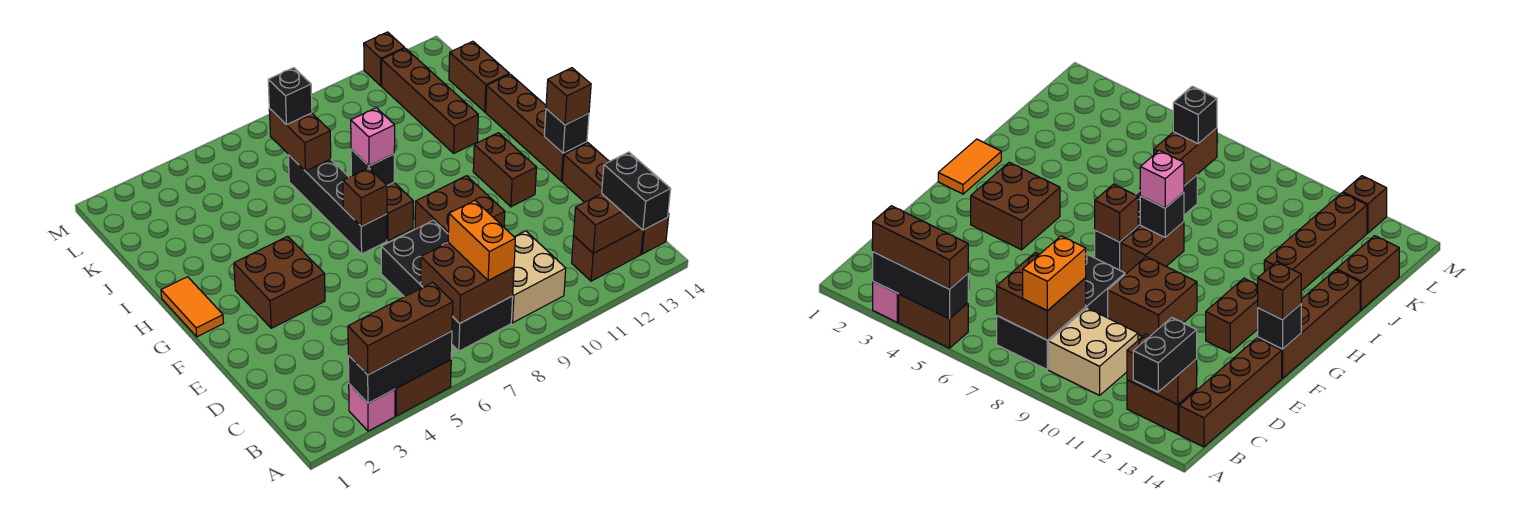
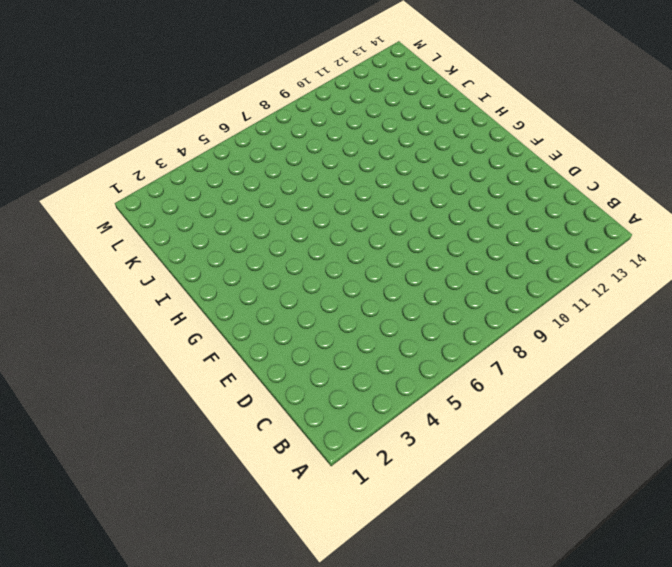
none -> pink 1x1 brick [349,384,395,431]
none -> brown 1x2 brick [395,360,451,416]
none -> black 2x4 brick [381,220,513,351]

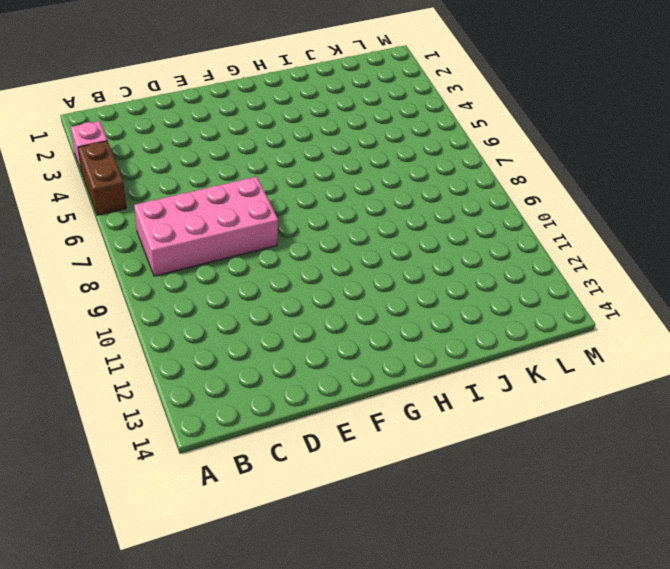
pink 2x4 brick [134,177,278,276] -> black 2x4 brick [381,220,513,351]
none -> tan 2x2 brick [511,231,566,323]
none -> brown 1x2 brick [572,229,643,281]
none -> brown 1x4 brick [562,143,669,254]

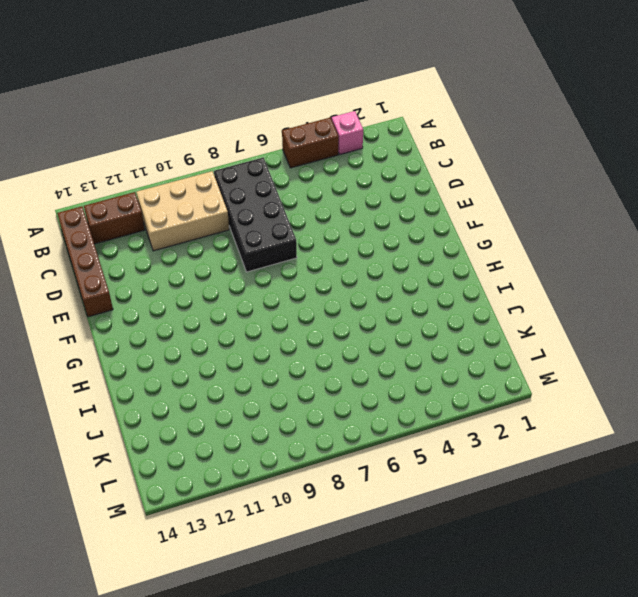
tan 2x3 brick [136,171,229,251] -> tan 2x2 brick [511,231,566,323]
none -> brown 2x2 brick [415,176,505,233]
none -> brown 2x2 brick [234,236,325,328]
none -> brown 1x2 brick [473,133,537,207]

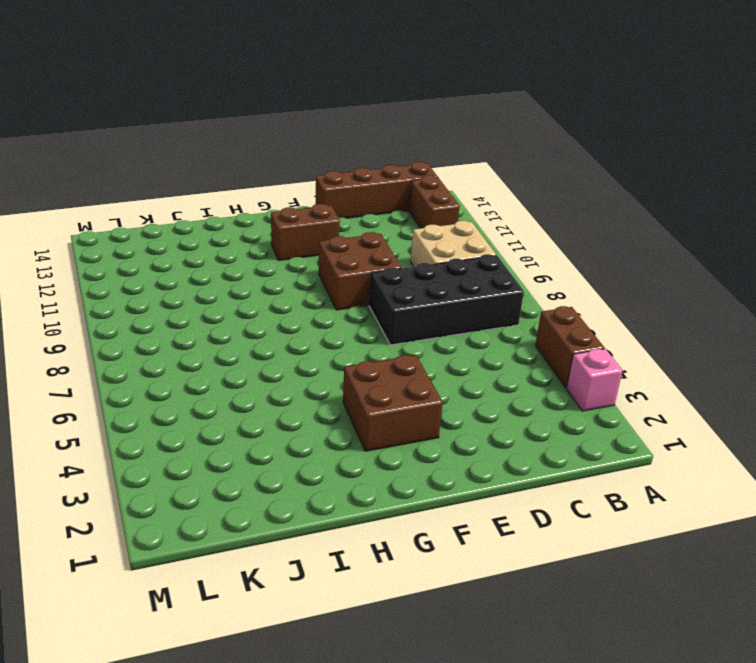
none -> brown 1x4 brick [486,74,587,181]
none -> orange 1x2 tile [161,277,223,337]
none -> black 1x4 brick [288,155,387,254]

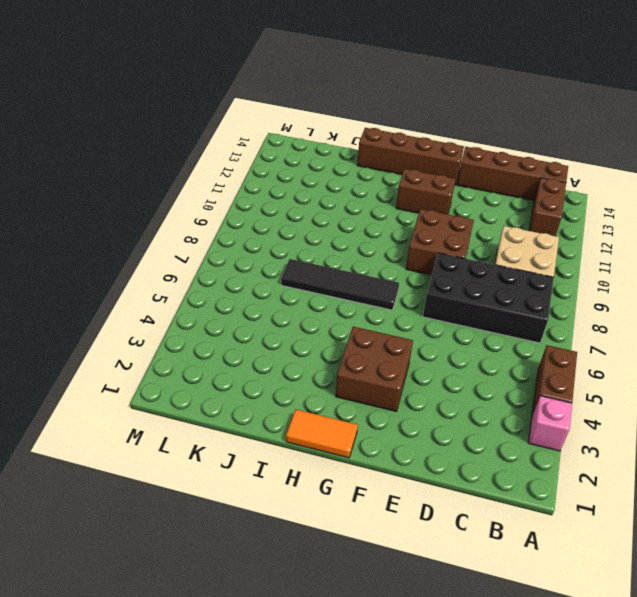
black 1x4 tile [281,259,399,310] -> black 1x4 brick [288,155,387,254]
none -> brown 1x2 brick [387,183,413,241]
none -> brown 1x4 brick [382,48,478,153]
none -> brown 1x2 brick [449,41,509,112]

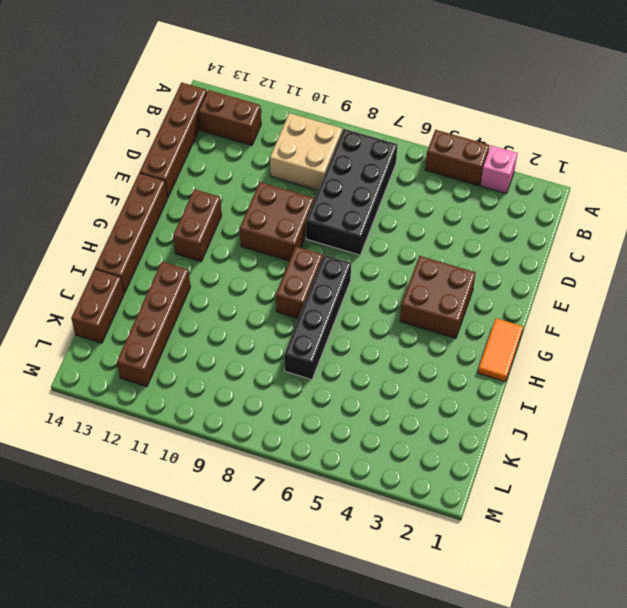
none -> brown 1x1 brick [364,32,405,86]
none -> black 1x3 brick [348,331,452,403]
none -> brown 2x2 brick [420,242,514,323]

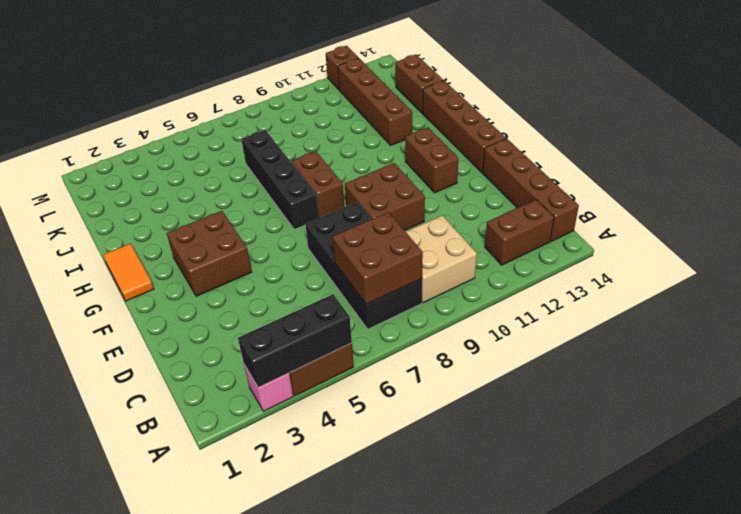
none -> brown 1x2 brick [574,194,641,253]
none -> black 1x1 brick [544,109,589,153]
none -> brown 1x1 brick [343,168,387,226]

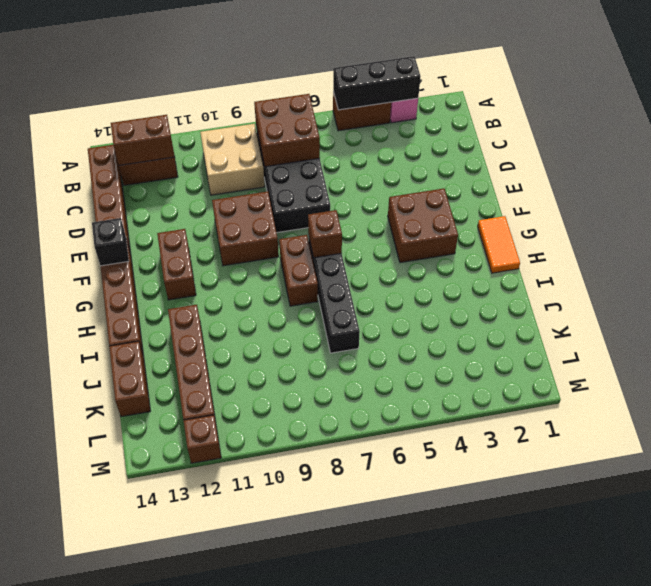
none -> black 1x1 brick [351,149,394,186]
none -> brown 1x2 brick [269,108,331,171]
none -> brown 1x3 brick [348,282,453,375]

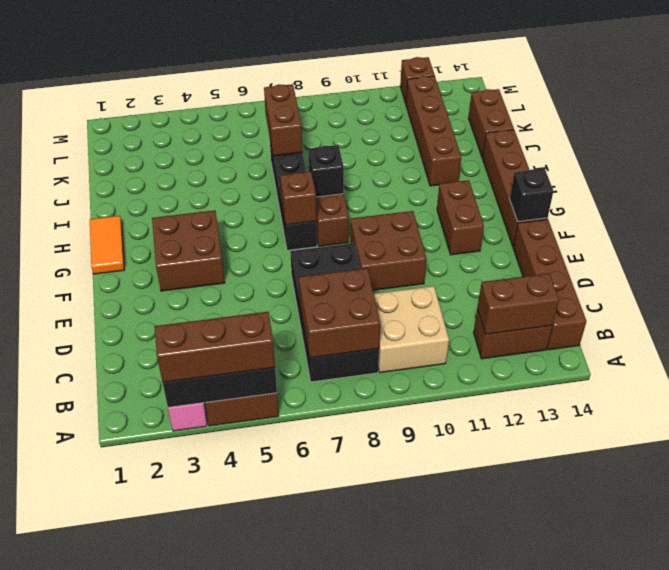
none -> black 1x2 brick [602,152,671,230]
none -> orange 1x2 brick [448,200,515,281]
none -> brown 1x1 brick [546,68,591,125]

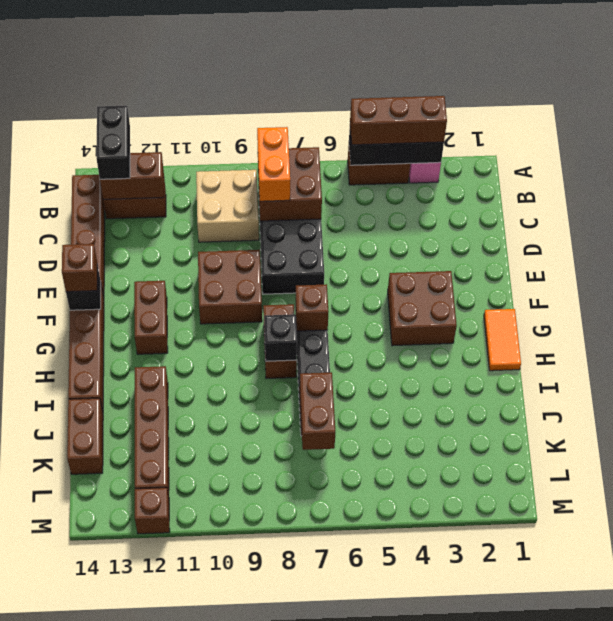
none -> pink 1x1 brick [351,108,395,166]
none -> black 1x1 brick [268,68,312,125]

